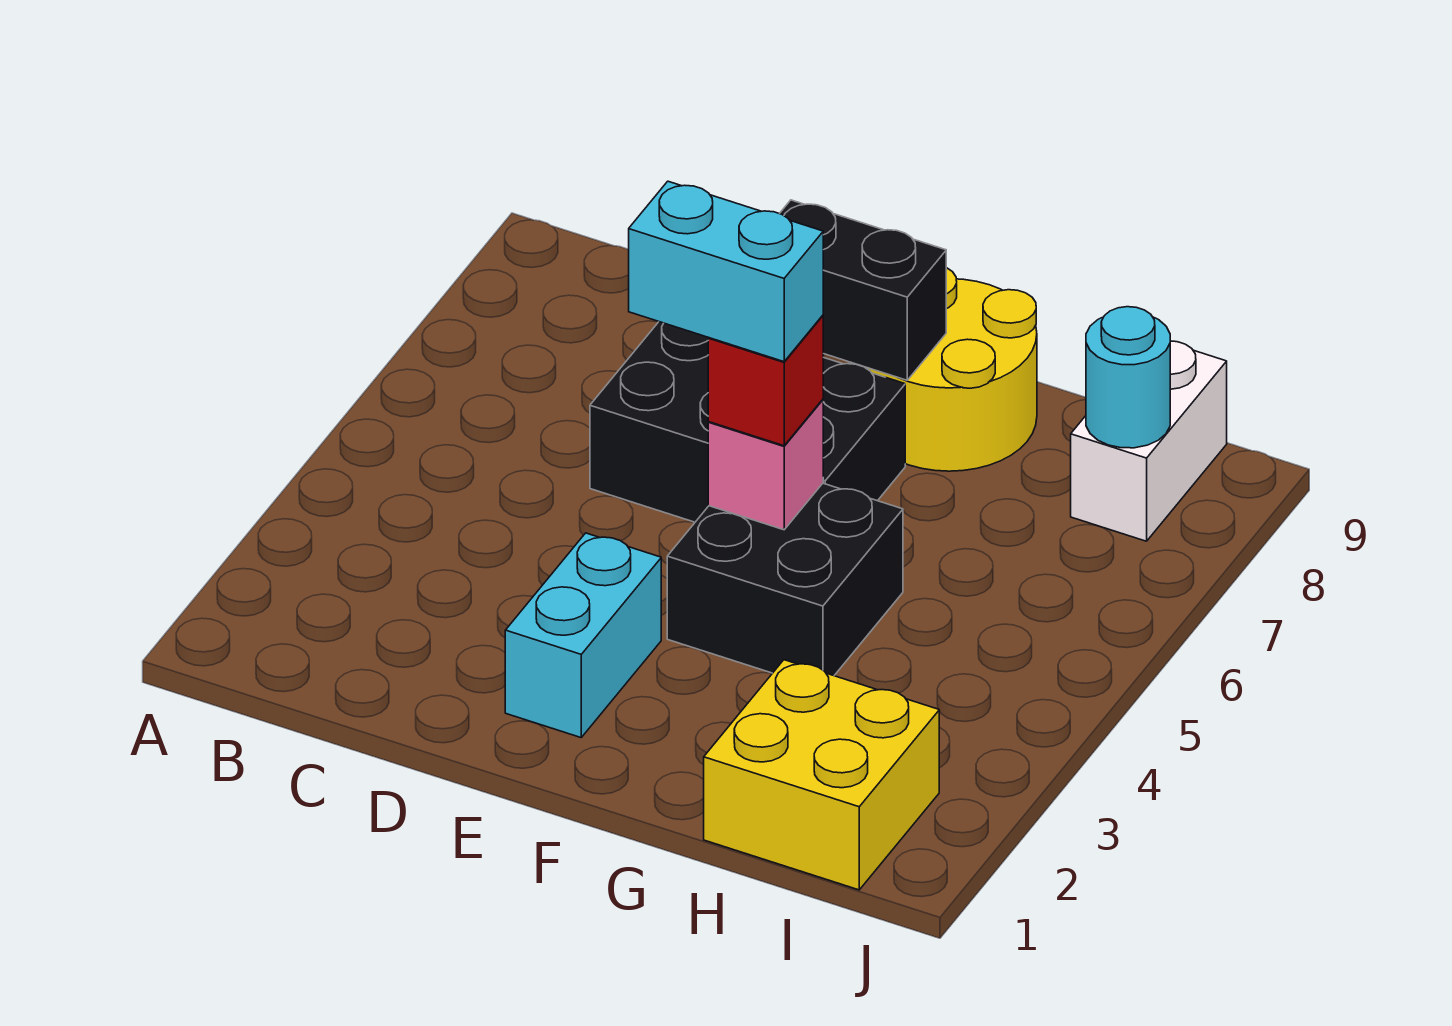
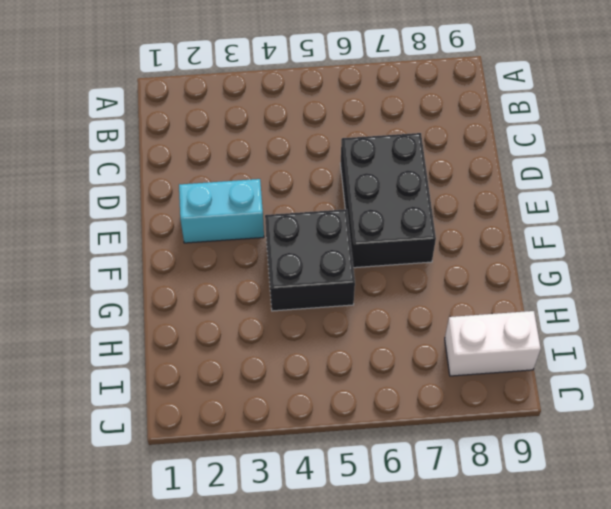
none -> yellow 2x2 round brick [862,268,1037,471]
none -> yellow 2x2 brick [704,660,939,890]

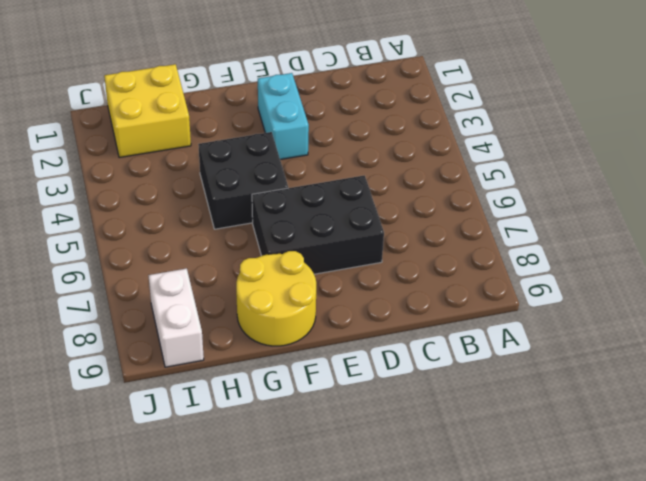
none -> black 1x2 brick [780,200,946,380]
none -> pink 1x1 brick [708,399,823,530]

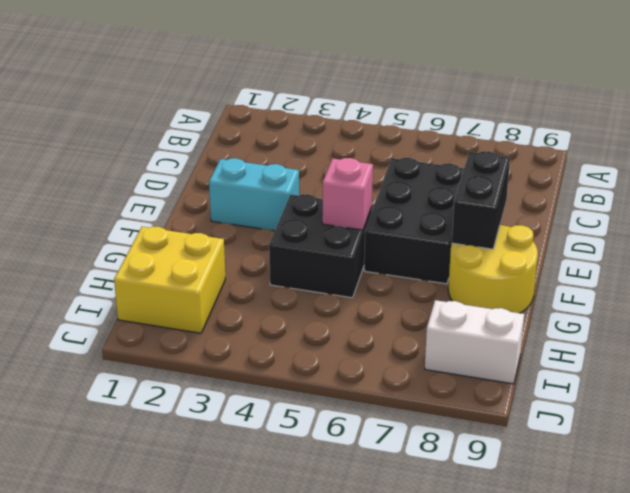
none -> cyan 1x1 round brick [1086,307,1170,448]
none -> red 1x1 brick [708,315,823,446]

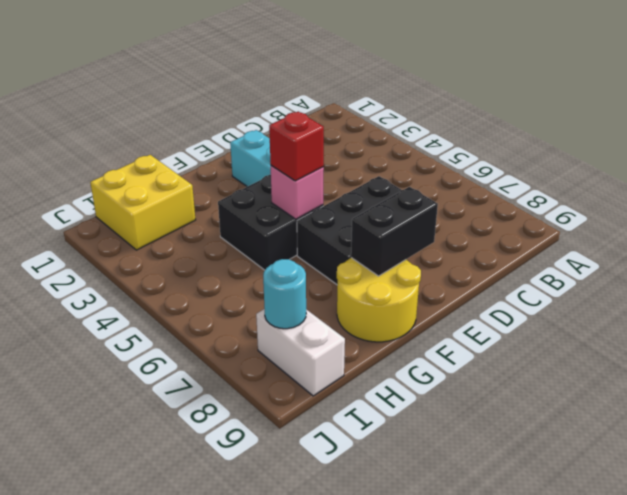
none -> cyan 1x2 brick [629,181,823,362]

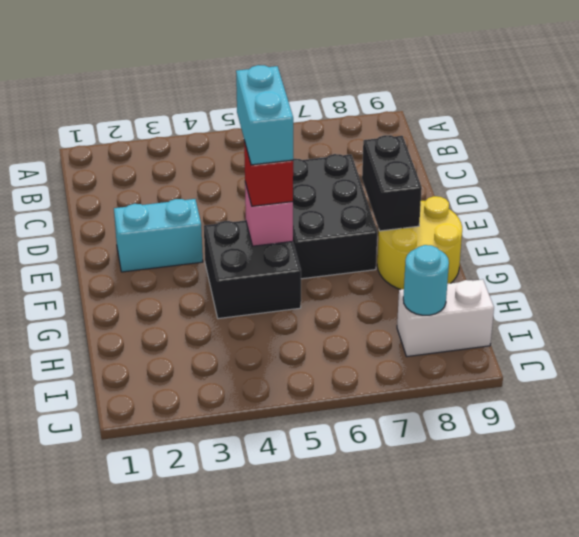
none -> yellow 2x2 brick [704,660,939,890]

